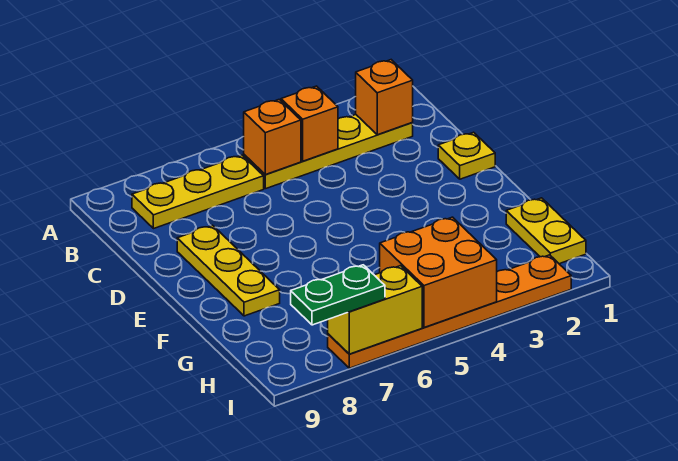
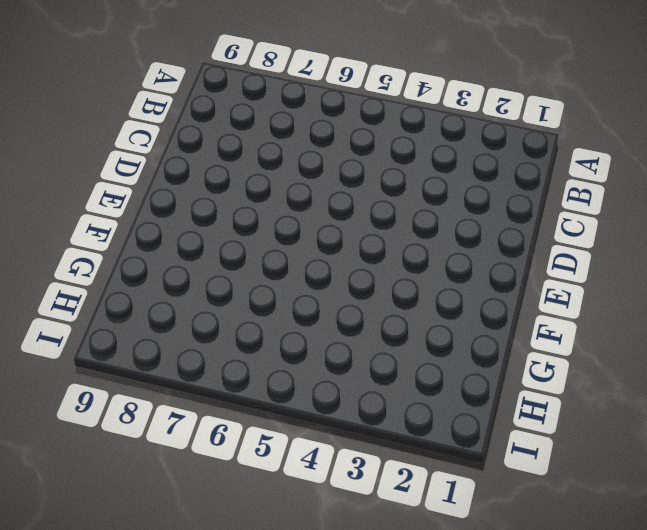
none -> yellow 1x4 plate [244,115,413,189]
none -> yellow 1x3 plate [132,155,264,229]
none -> yellow 1x1 plate [438,132,495,179]

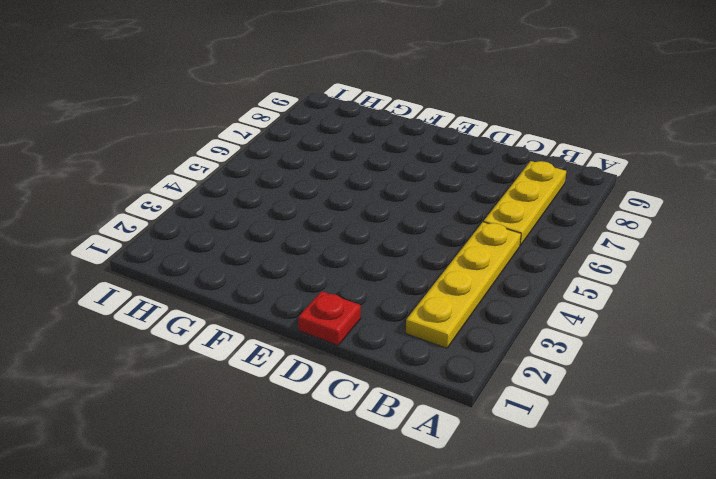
red 1x1 plate [298,291,361,345] -> yellow 1x1 plate [438,132,495,179]
none -> yellow 1x3 plate [177,225,280,316]
none -> yellow 1x2 plate [506,198,586,264]
none -> orange 1x6 plate [328,255,571,368]

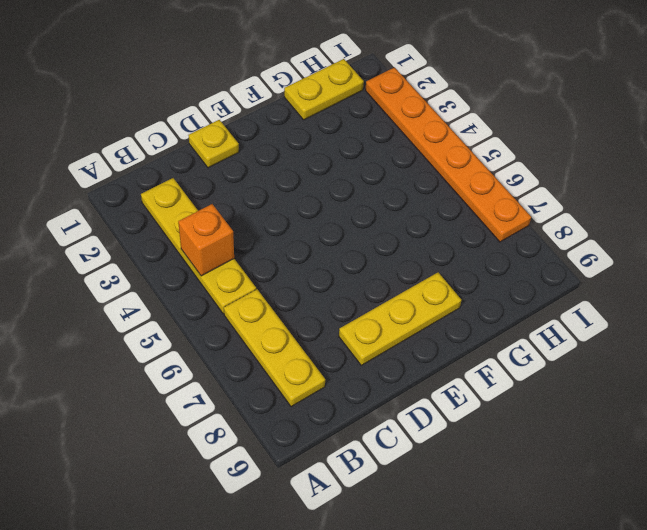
none -> orange 1x1 brick [356,60,413,135]
none -> orange 1x1 brick [244,100,301,175]
none -> orange 2x2 brick [380,217,497,328]

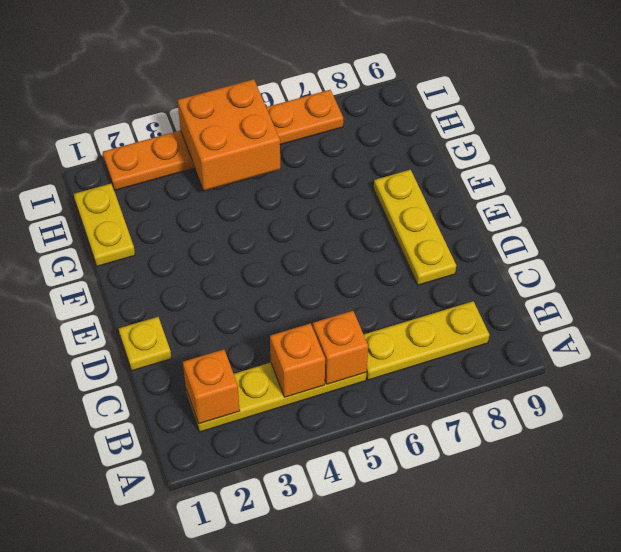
none -> yellow 1x2 brick [328,266,422,354]
none -> green 1x2 plate [291,265,385,325]

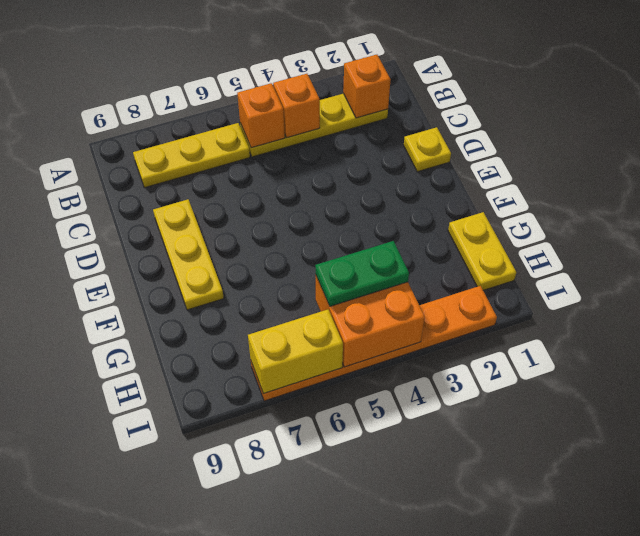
green 1x2 plate [315,241,409,306] -> green 1x2 plate moved to [291,265,385,325]

